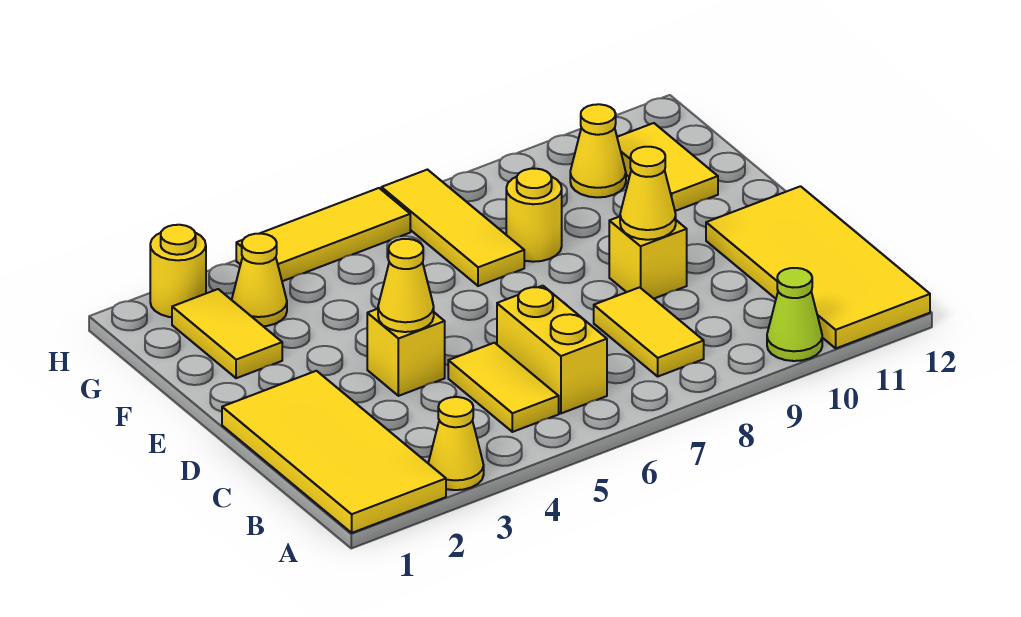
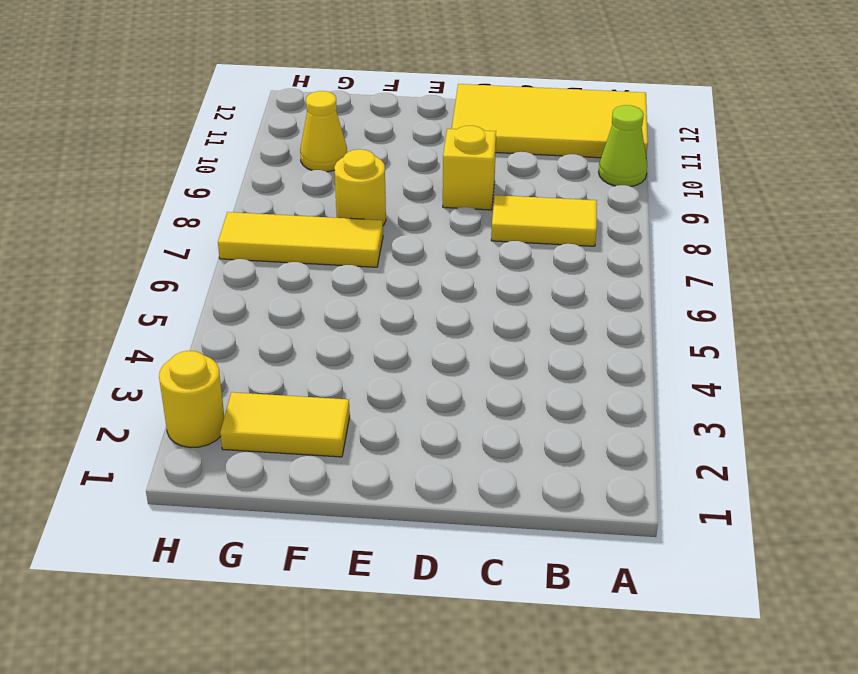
none -> yellow 2x4 tile [222,371,446,533]
none -> yellow 1x1 cone [428,397,484,490]
none -> yellow 1x2 tile [448,343,559,432]

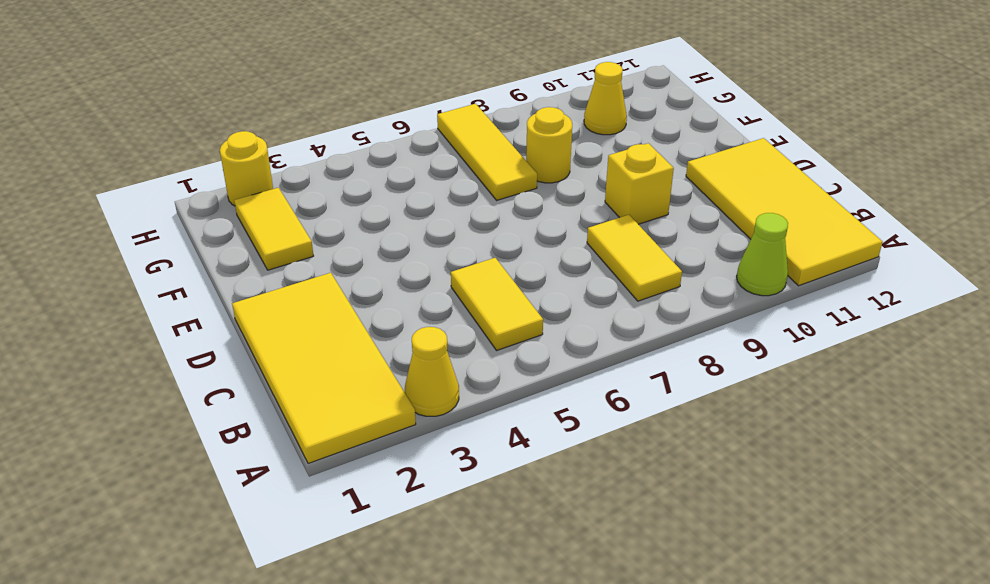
none -> yellow 1x2 brick [497,286,607,413]
none -> yellow 1x1 brick [367,309,445,396]
none -> yellow 1x2 tile [617,123,718,211]

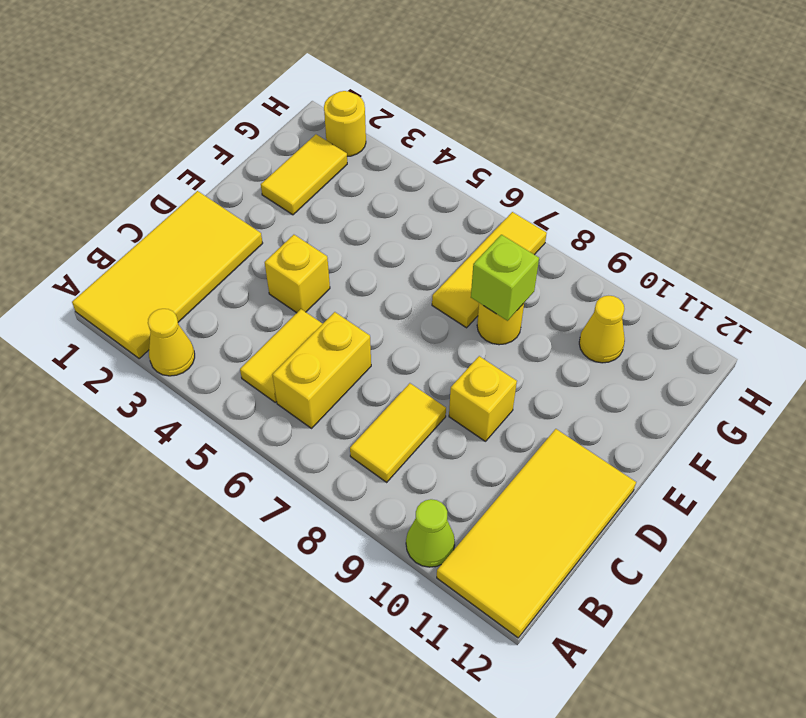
lime 1x1 brick [471,235,539,321] -> none
none -> yellow 1x2 tile [617,123,718,211]
none -> yellow 1x1 cone [232,234,287,326]
none -> yellow 1x3 tile [236,188,410,281]

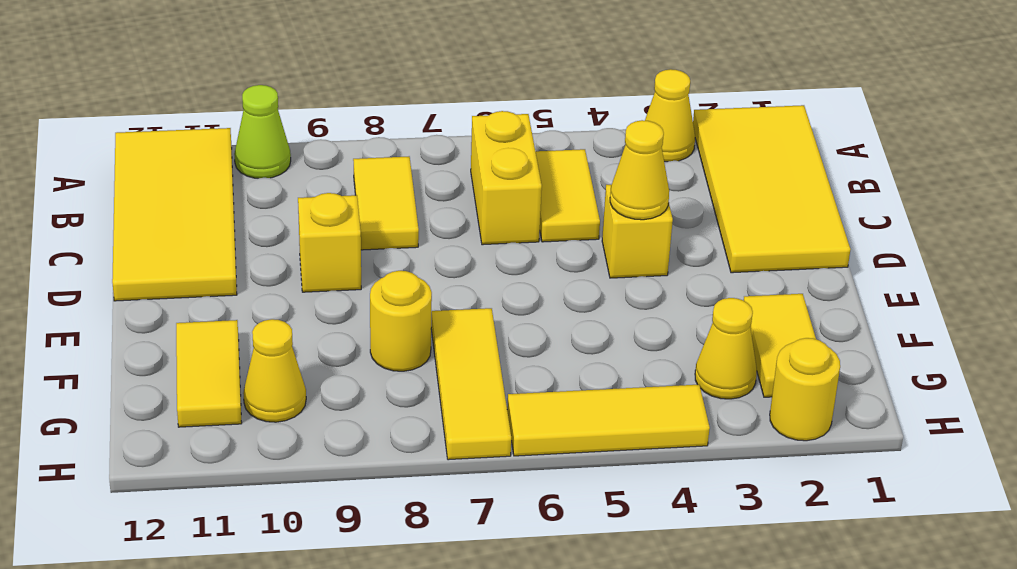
none -> yellow 1x1 cone [620,147,676,240]

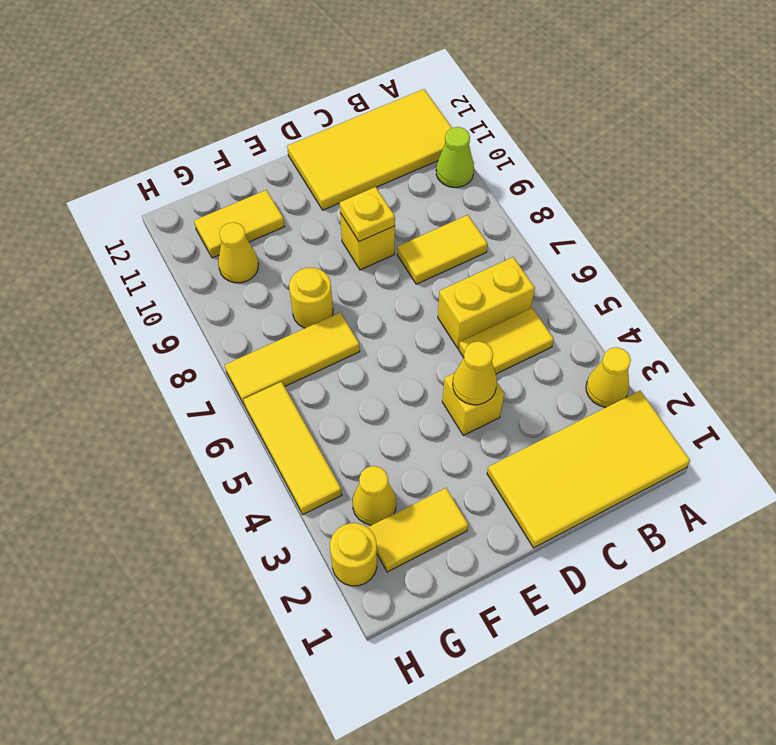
yellow 1x1 plate [340,187,395,242] -> yellow 1x1 cone [620,147,676,240]

